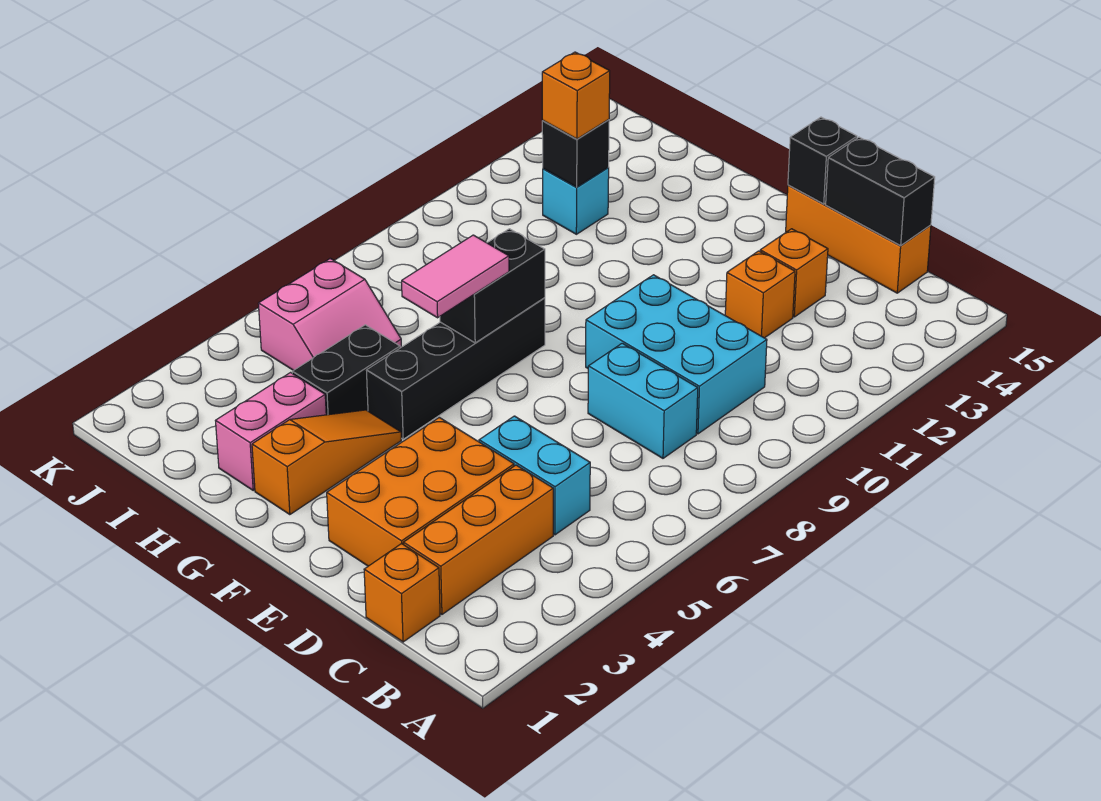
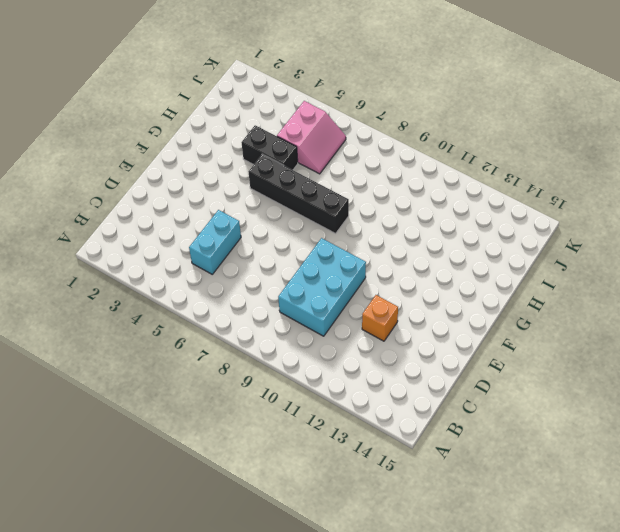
pink 2x2 slope [277,101,346,174] -> pink 2x2 slope turned to [258,258,401,370]
none -> orange 1x1 brick [364,544,440,642]
none -> orange 1x3 brick [403,465,553,614]
none -> cyan 1x2 brick [588,343,698,458]

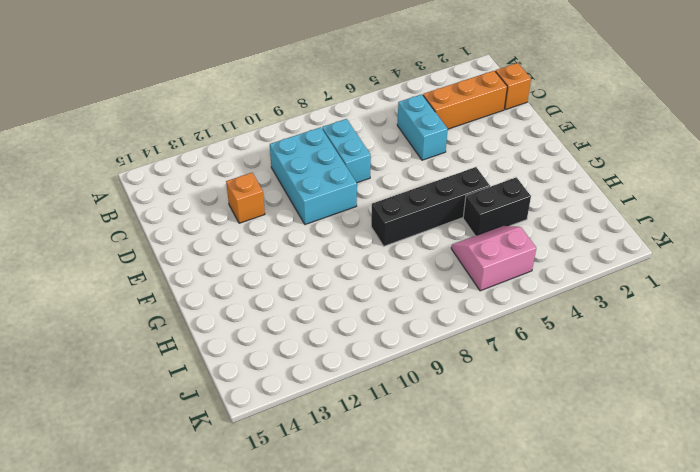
none -> orange 1x3 brick [786,185,931,293]
none -> orange 2x3 brick [327,417,514,566]
none -> orange 1x1 brick [760,229,828,317]

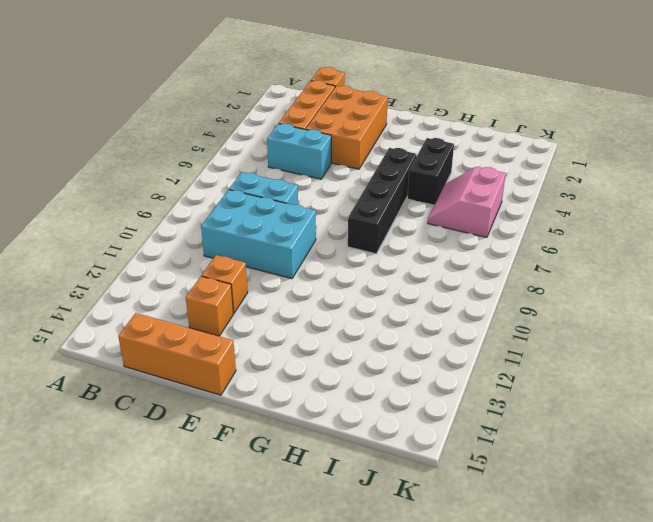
none -> orange 1x3 slope [252,410,401,515]
none -> pink 1x2 brick [216,373,326,490]
none -> cyan 1x1 brick [543,168,609,234]

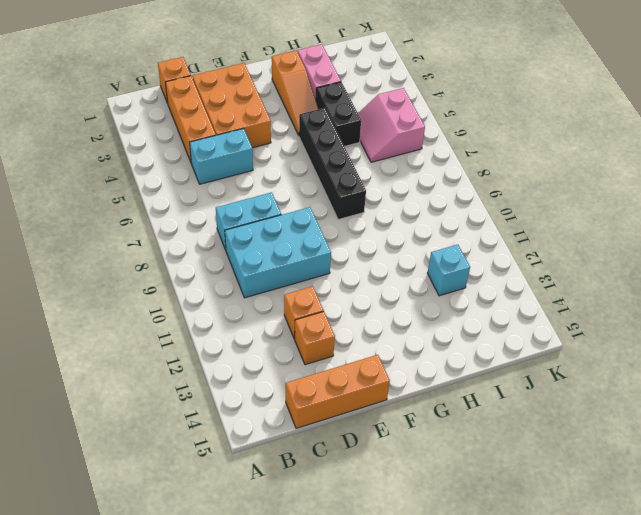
none -> black 1x2 brick [826,137,935,246]
none -> black 1x1 brick [788,117,857,204]
none -> black 1x2 brick [440,229,545,343]

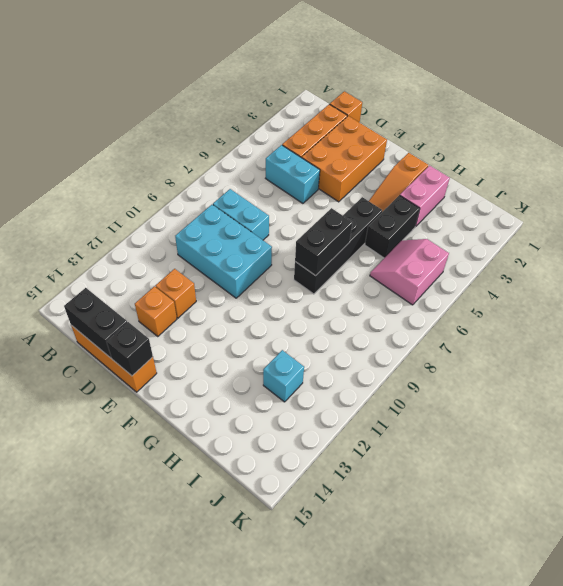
none -> black 1x1 brick [542,120,609,187]
none -> pink 1x2 tile [402,235,509,318]
none -> orange 1x1 brick [542,52,610,139]

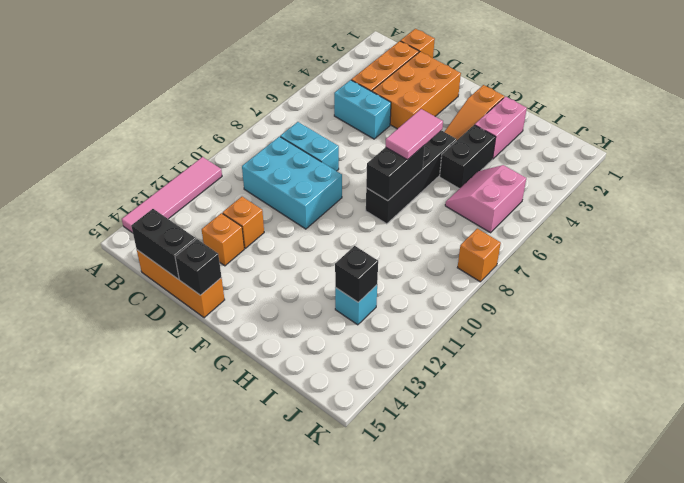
pink 1x4 tile [122,157,222,233] -> none
orange 1x1 brick [457,229,501,282] -> orange 1x1 brick moved to [542,52,610,139]

